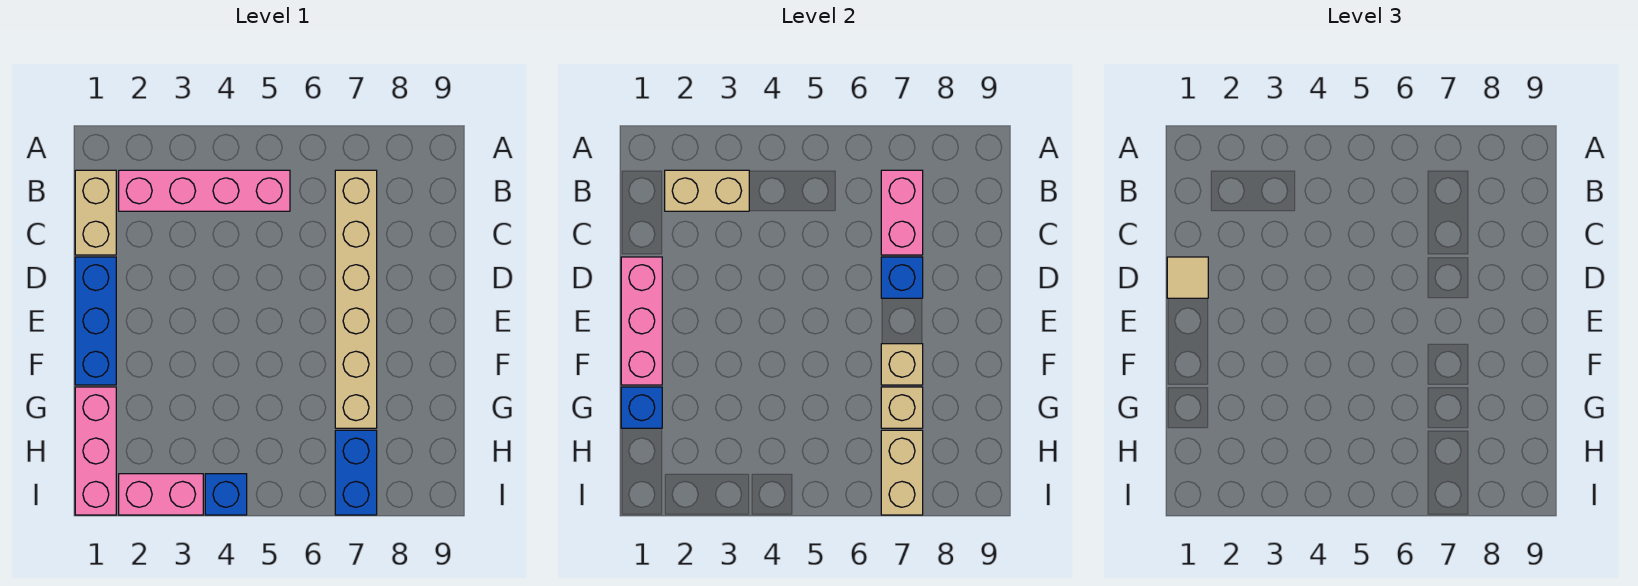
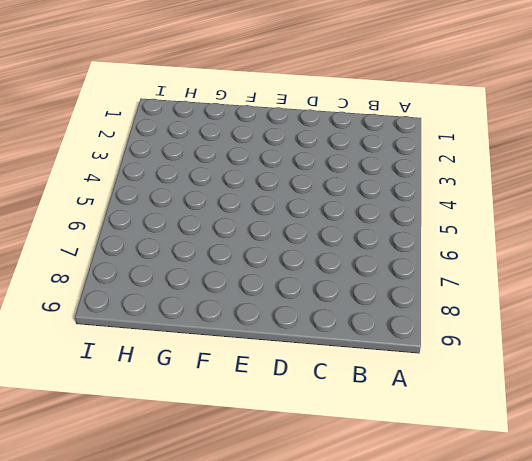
none -> tan 1x2 brick [75,170,116,255]
none -> pink 1x4 brick [119,170,290,211]
none -> tan 1x6 brick [335,170,377,428]

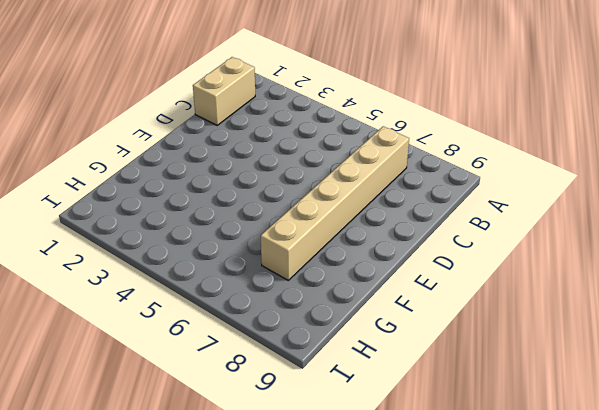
none -> pink 1x4 brick [119,170,290,211]
none -> blue 1x3 brick [75,257,116,385]
none -> pink 1x3 brick [75,387,116,515]

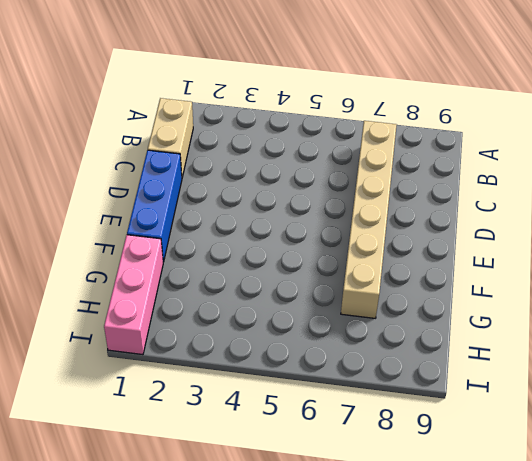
none -> pink 1x4 brick [119,170,290,211]
none -> blue 1x2 brick [335,430,377,515]
none -> pink 1x2 brick [119,474,203,515]

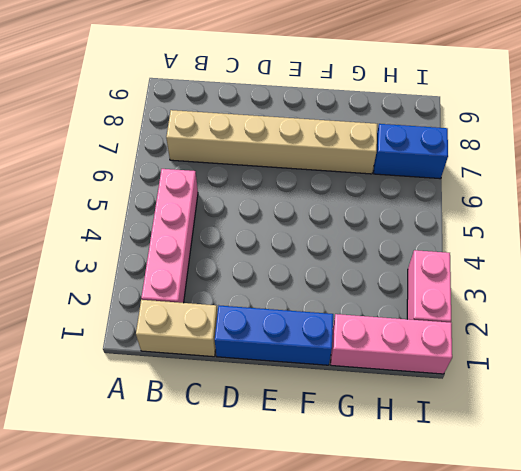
none -> blue 1x1 brick [205,474,247,515]
none -> tan 1x2 brick [665,170,749,211]
none -> pink 1x2 brick [881,170,923,255]

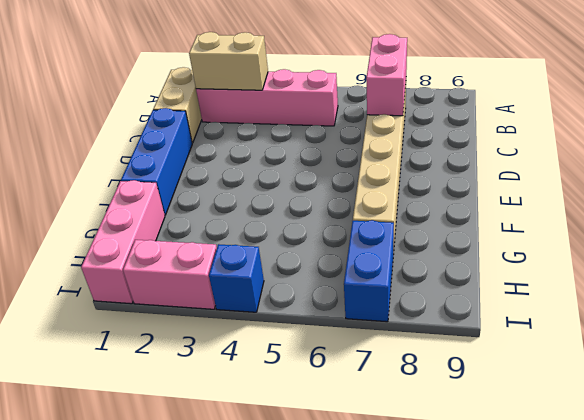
none -> pink 1x3 brick [621,257,662,385]
none -> blue 1x1 brick [881,257,923,298]
none -> tan 1x1 brick [881,344,923,385]

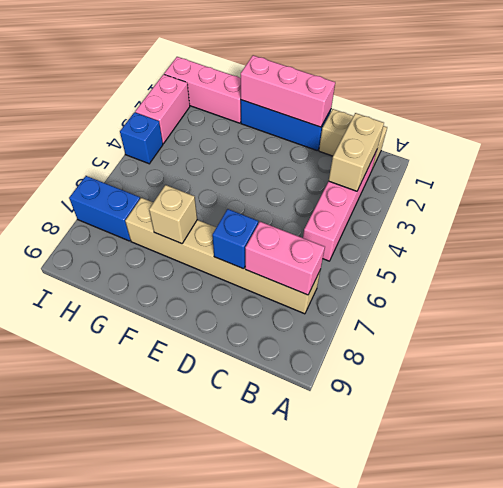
none -> blue 1x1 brick [621,387,662,428]
none -> tan 1x1 brick [881,387,923,428]
none -> tan 1x2 brick [881,430,923,515]

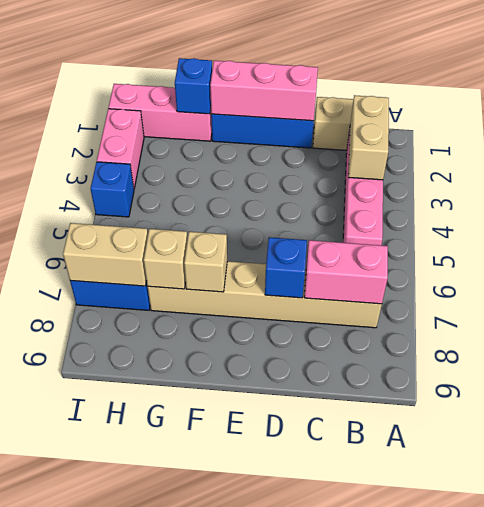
none -> tan 1x1 tile [1167,257,1208,298]

